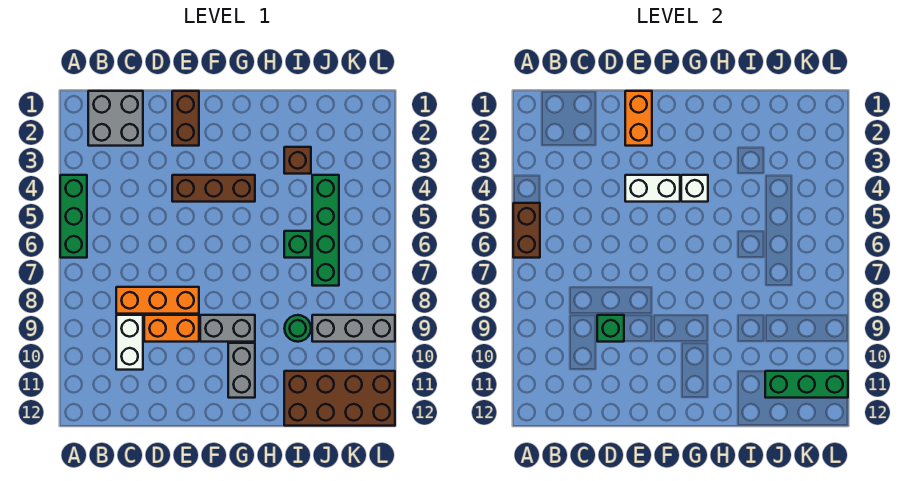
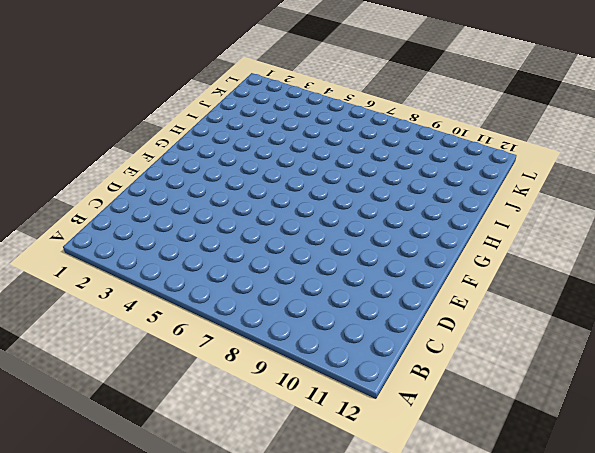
none -> green 1x3 brick [60,175,87,258]
none -> grey 2x2 brick [88,91,143,146]
none -> orange 1x3 brick [116,287,199,314]

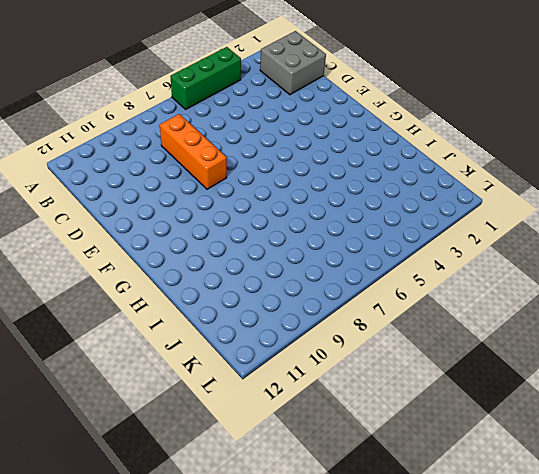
none -> white 1x2 brick [116,315,143,370]
none -> orange 1x2 brick [144,315,199,342]
none -> brown 1x2 brick [172,91,199,146]

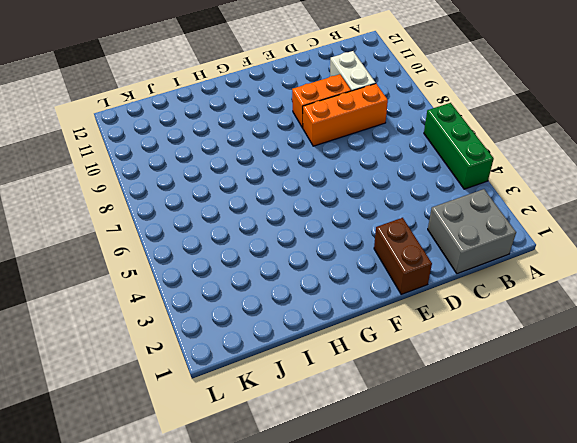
none -> brown 1x3 brick [172,175,255,202]
none -> grey 1x2 brick [200,315,255,342]
none -> grey 1x2 brick [228,343,255,398]

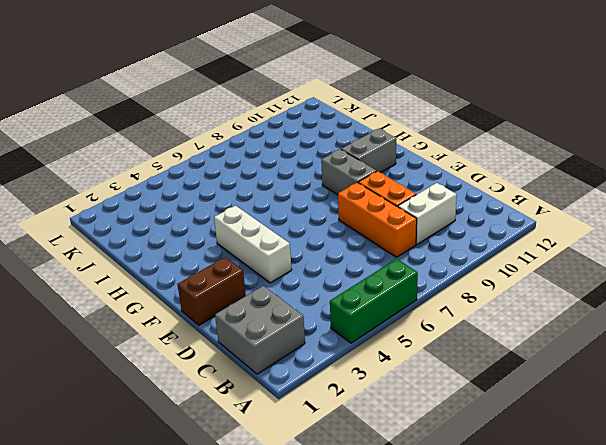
white 1x3 brick [214,206,292,283] -> brown 1x3 brick [172,175,255,202]
none -> brown 1x1 brick [284,147,311,174]
none -> green 1x1 brick [284,231,311,258]
none -> green 1x1 round brick [284,315,311,342]

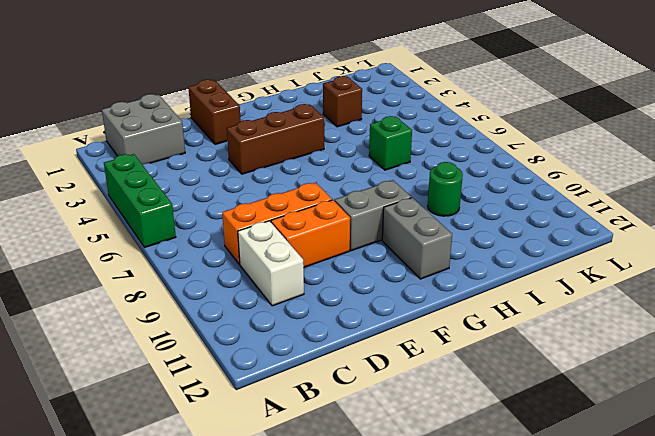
none -> brown 2x4 brick [284,371,395,426]
none -> green 1x4 brick [312,175,339,286]
none -> grey 1x3 brick [312,315,395,342]

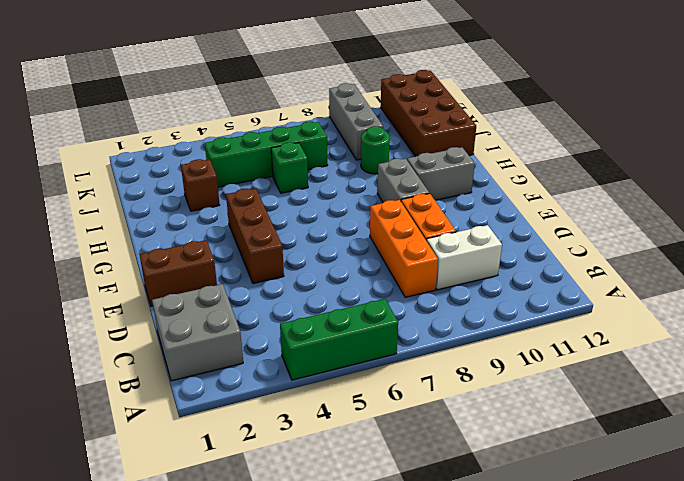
none -> brown 1x2 brick [513,203,540,258]
none -> green 1x1 brick [597,315,624,342]
none -> orange 1x2 brick [625,91,652,146]

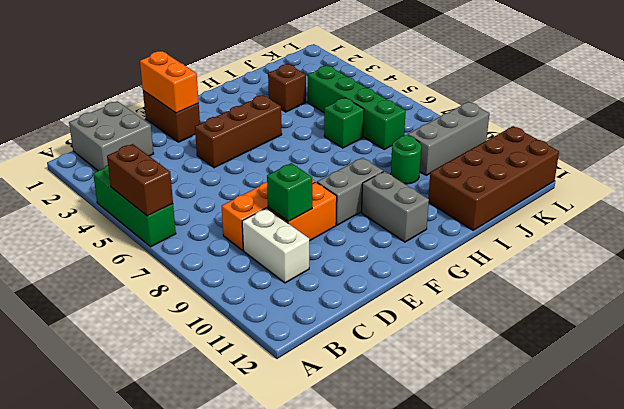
none -> white 1x2 brick [625,175,680,202]
none -> white 1x1 brick [681,175,708,202]
none -> green 1x3 brick [765,371,848,398]

